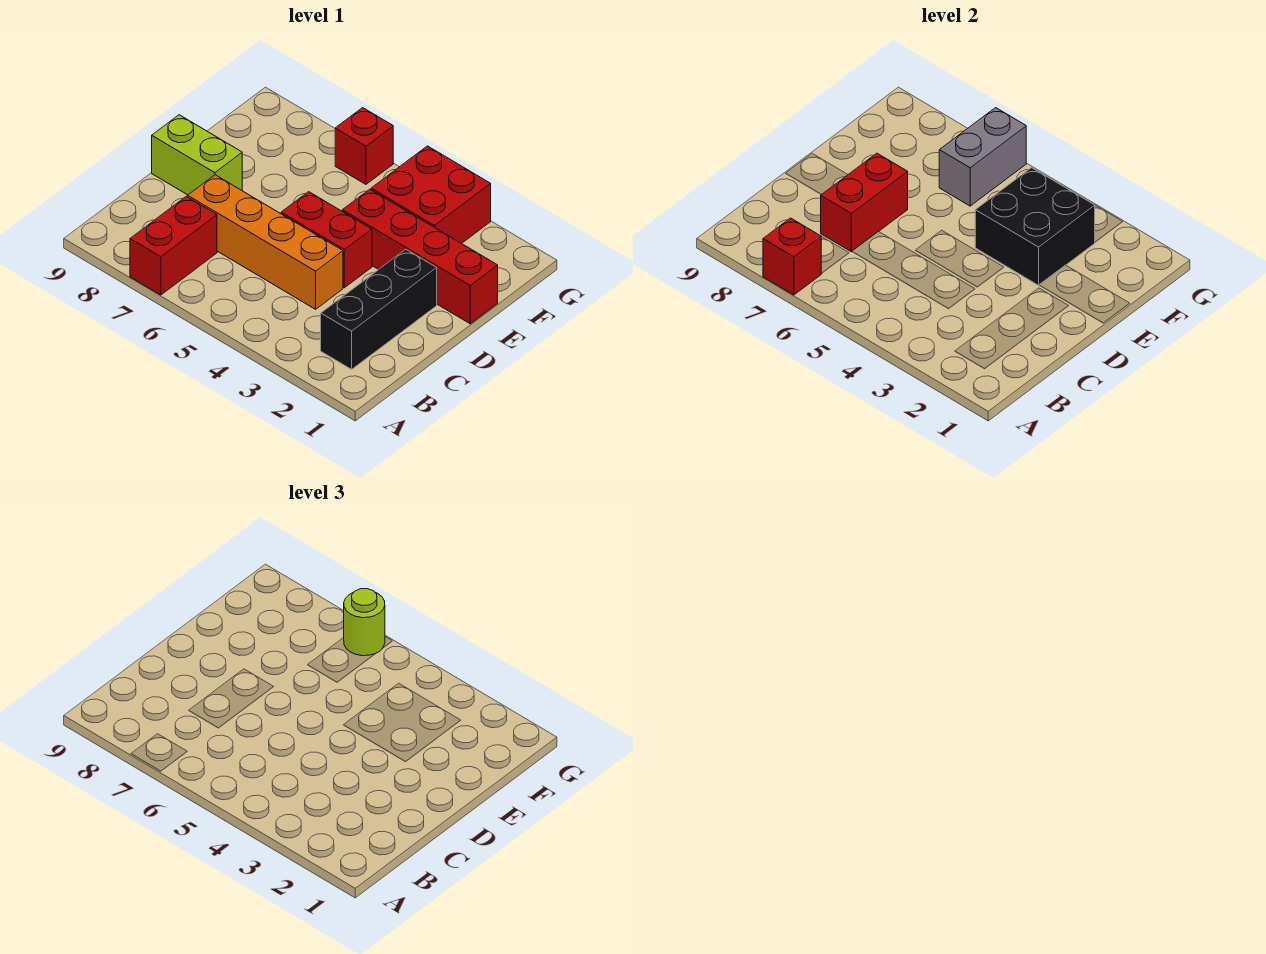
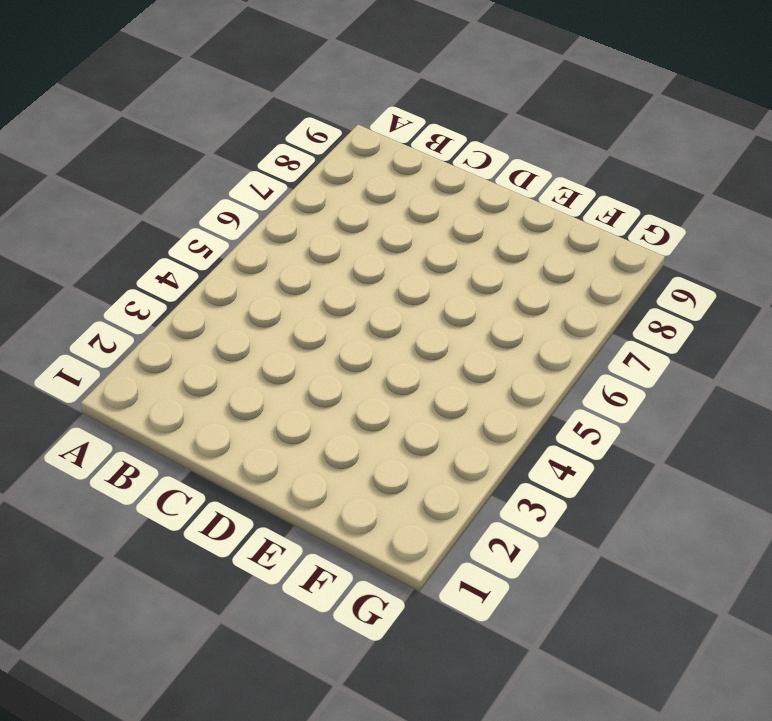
none -> red 1x2 brick [130,196,217,295]
none -> black 1x3 brick [321,249,437,369]
none -> orange 1x4 brick [188,175,343,309]

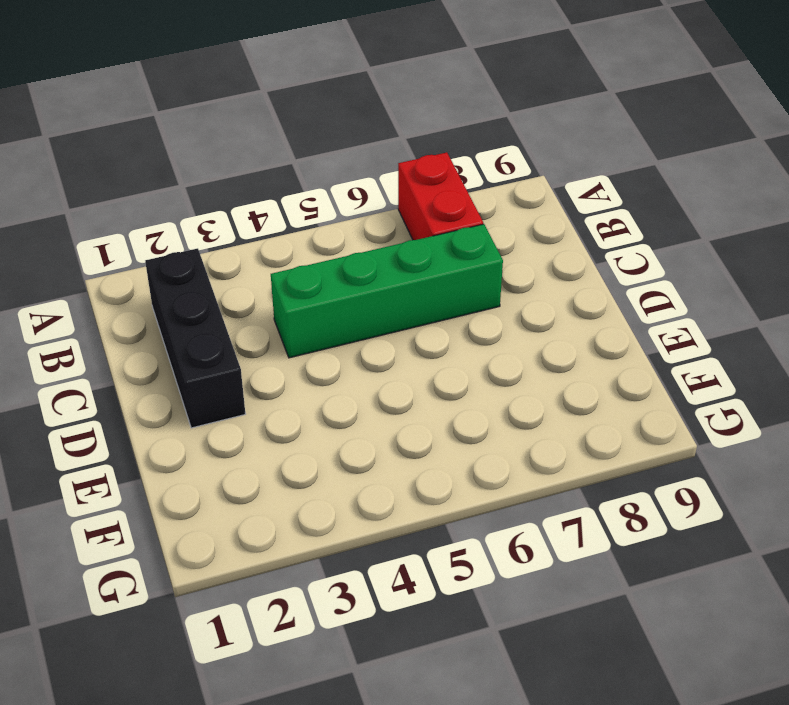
green 1x4 brick [271,224,503,358] -> orange 1x4 brick [188,175,343,309]
none -> red 1x2 brick [281,192,372,288]
none -> lime 1x2 brick [152,115,242,195]
none -> red 1x4 brick [342,189,498,324]

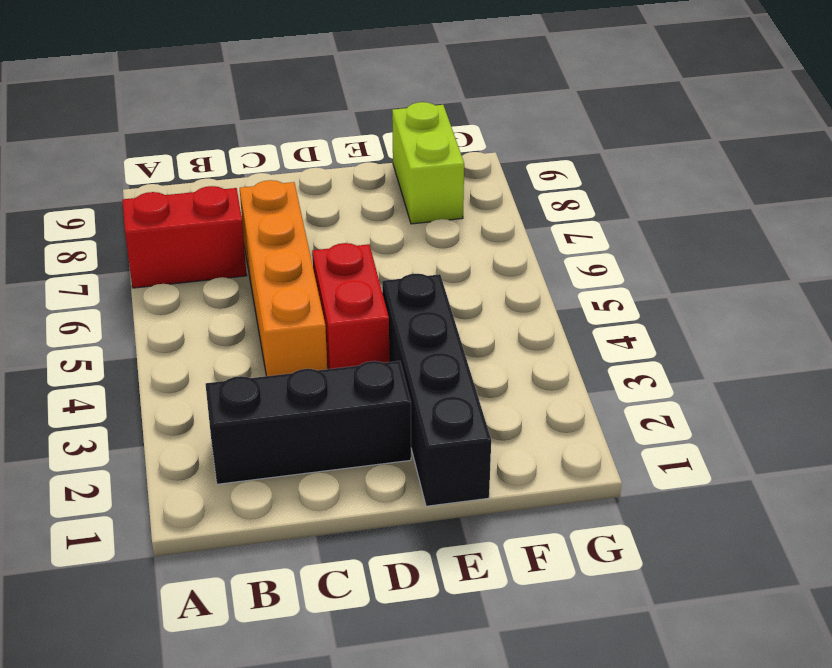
black 1x4 brick [382,274,491,506] -> red 1x4 brick [342,189,498,324]
lime 1x2 brick [392,102,464,224] -> lime 1x2 brick moved to [152,115,242,195]
none -> red 2x2 brick [371,146,491,244]
none -> red 1x1 brick [335,108,393,184]
none -> red 1x1 brick [763,218,821,295]

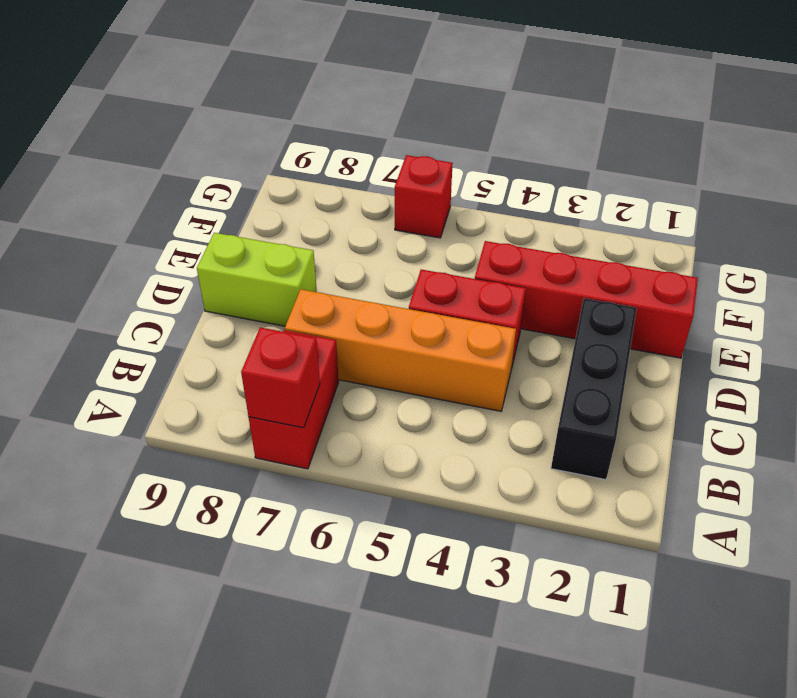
none -> red 2x2 brick [371,146,491,244]
none -> red 1x2 brick [821,153,908,252]
none -> black 2x2 brick [975,168,1095,285]

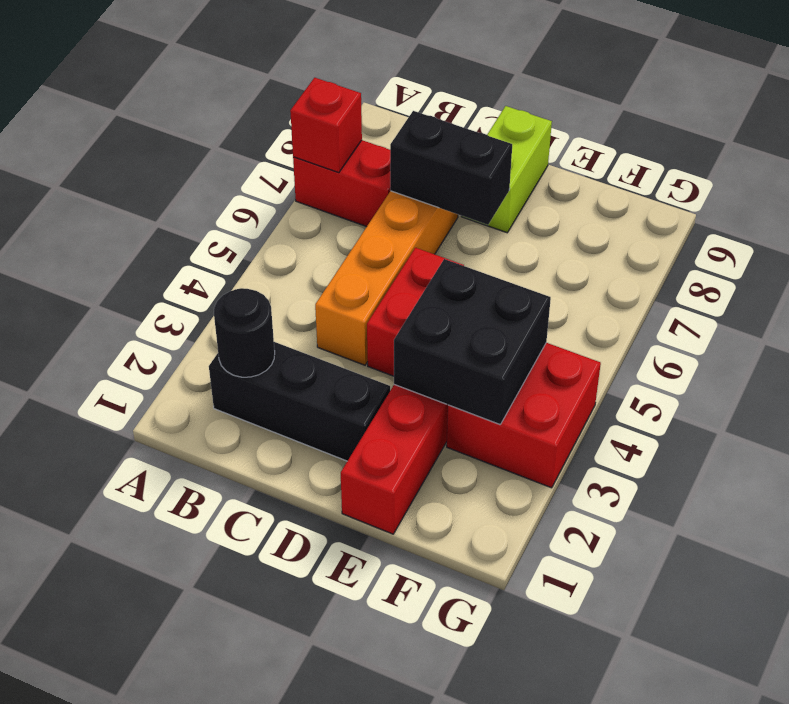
black 1x1 round brick [214,288,275,377] -> none
black 1x2 brick [390,111,512,225] -> red 1x2 brick [821,153,908,252]
none -> red 1x1 brick [335,108,393,184]
none -> grey 1x2 brick [939,108,1026,206]
none -> lime 1x1 round brick [344,589,385,656]

